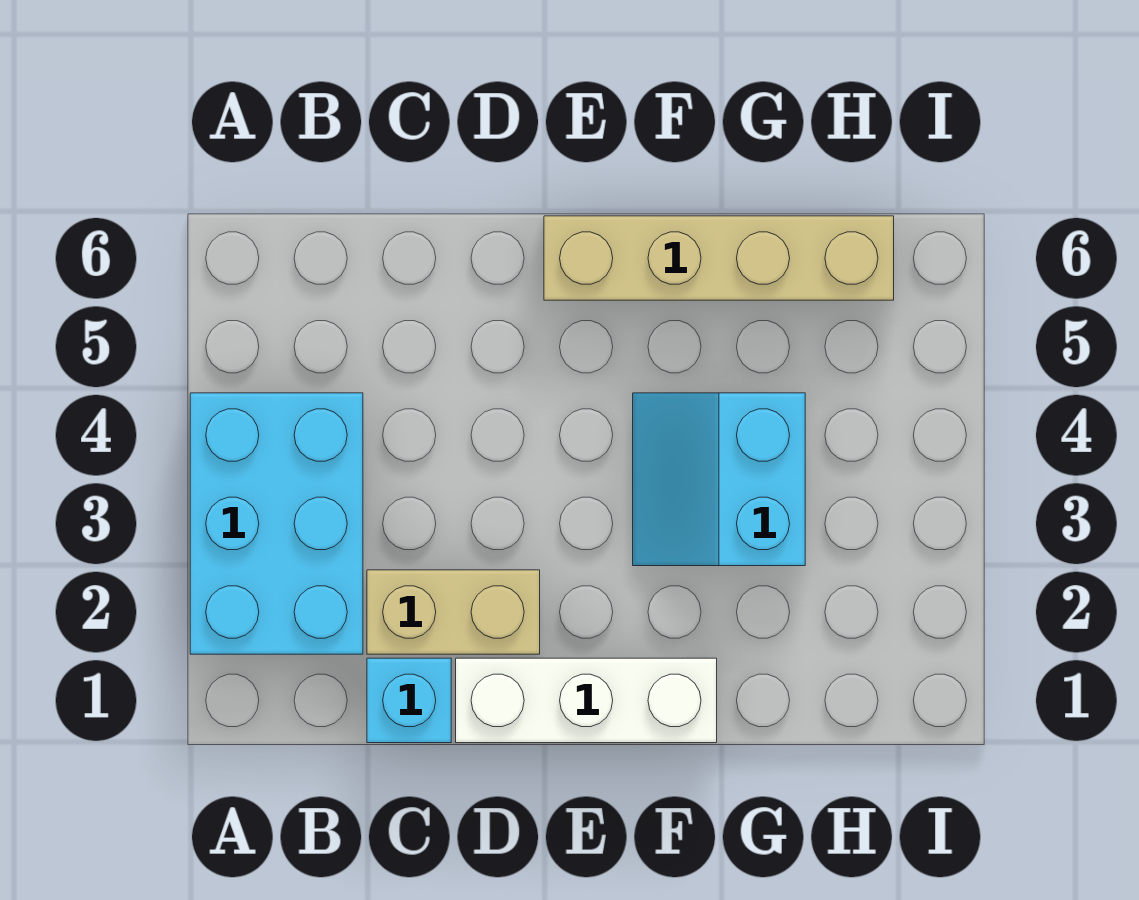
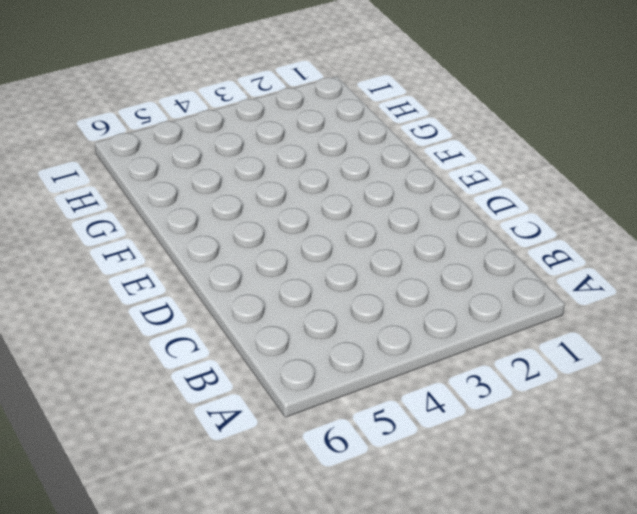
none -> cyan 2x3 brick [190,393,363,654]
none -> cyan 1x1 brick [367,658,451,743]

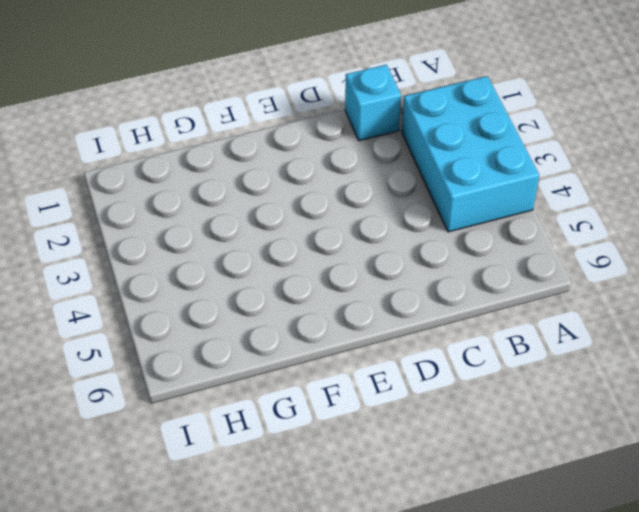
none -> tan 1x2 brick [367,570,540,654]
none -> white 1x3 brick [456,658,717,743]

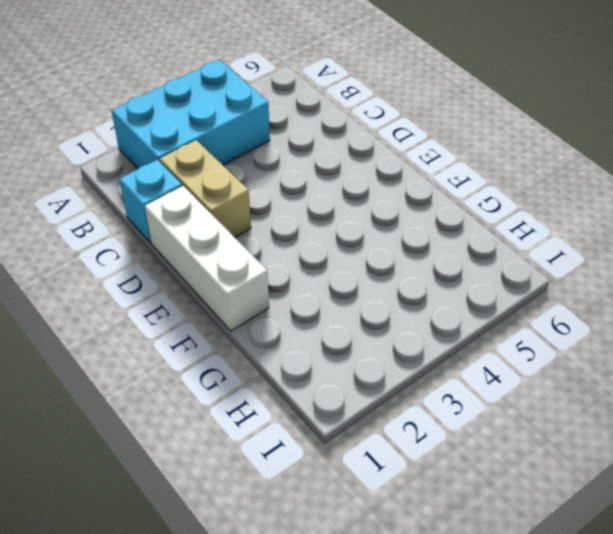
none -> tan 1x4 brick [544,216,894,300]
none -> cyan 2x2 slope [633,393,805,566]

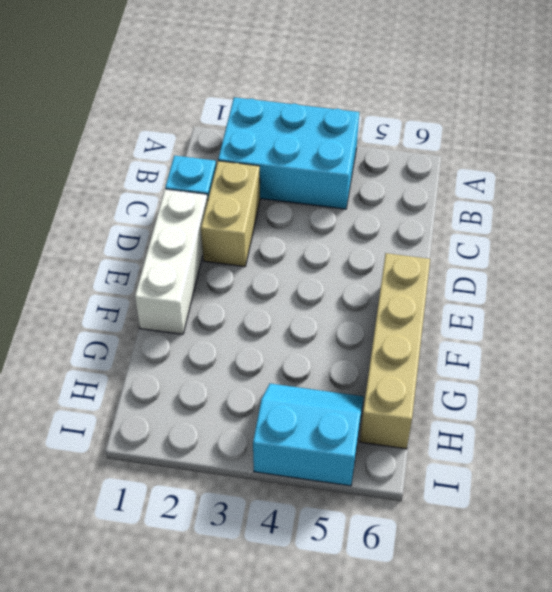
cyan 2x2 slope [253,383,364,486] -> cyan 2x2 slope moved to [633,393,805,566]

